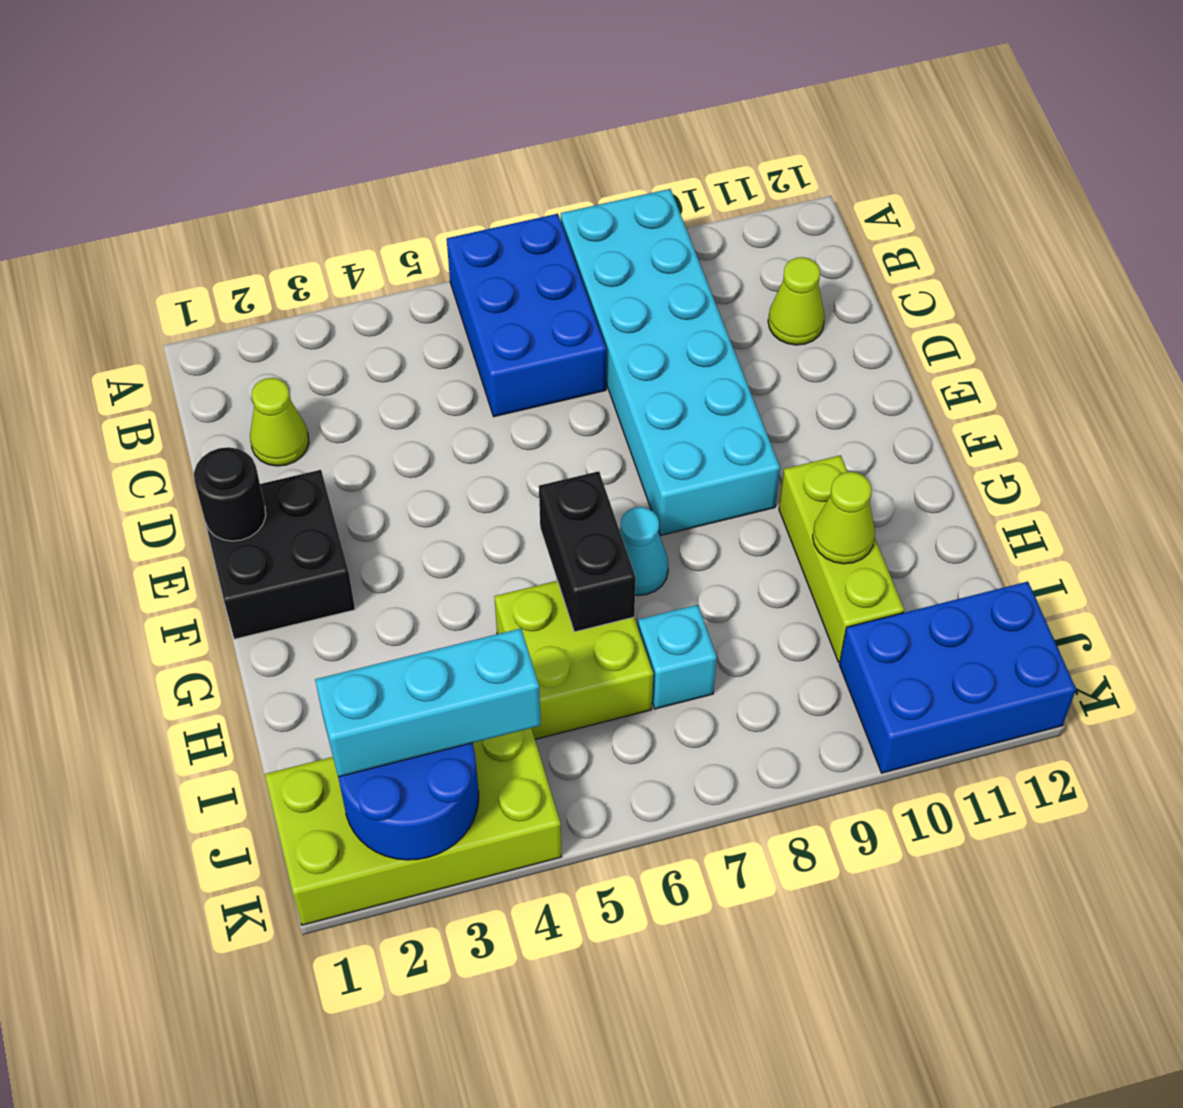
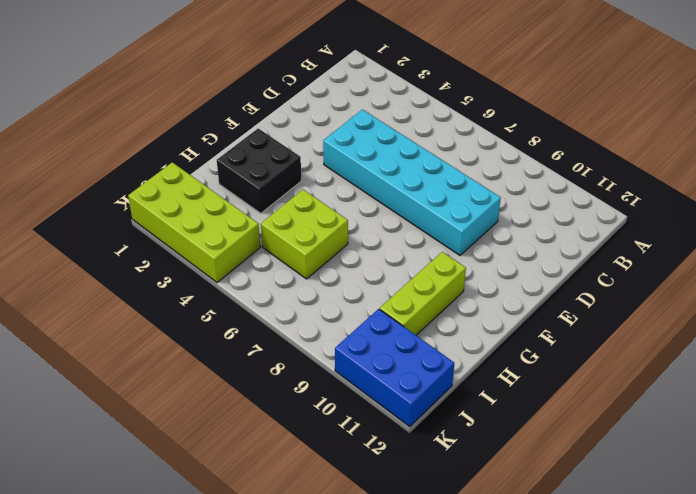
cyan 2x6 brick [323,110,501,255] -> cyan 2x6 brick turned to [561,189,780,535]
black 2x2 brick [217,128,301,213] -> black 2x2 brick moved to [206,470,355,639]
none -> blue 2x3 brick [447,214,606,417]
none -> lime 1x1 cone [250,378,309,466]
none -> lime 1x1 cone [768,257,825,345]

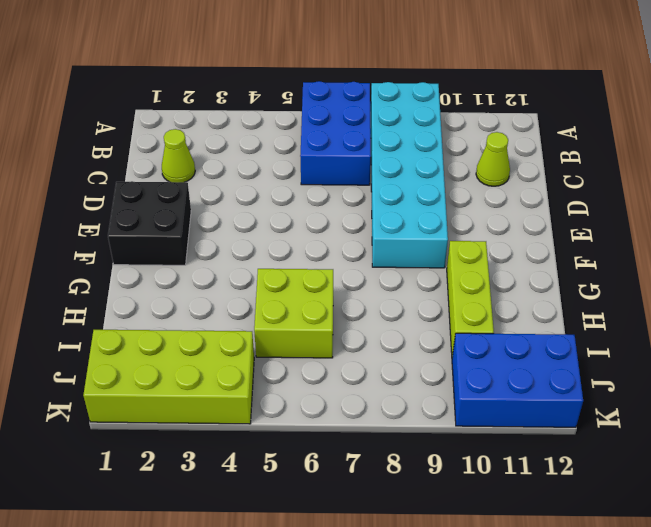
none -> cyan 1x1 cone [620,507,668,596]
none -> cyan 1x1 brick [638,605,717,709]
none -> black 1x1 round brick [194,447,266,541]

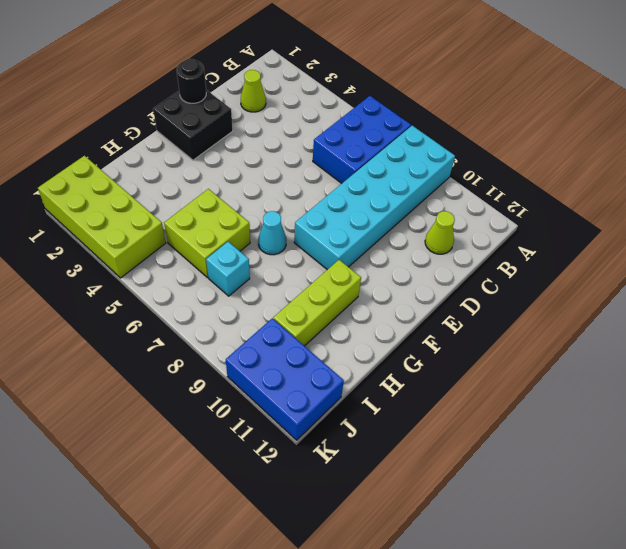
none -> black 1x2 brick [539,471,636,632]
none -> lime 1x1 cone [813,472,875,564]
none -> blue 2x2 round brick [338,743,479,860]

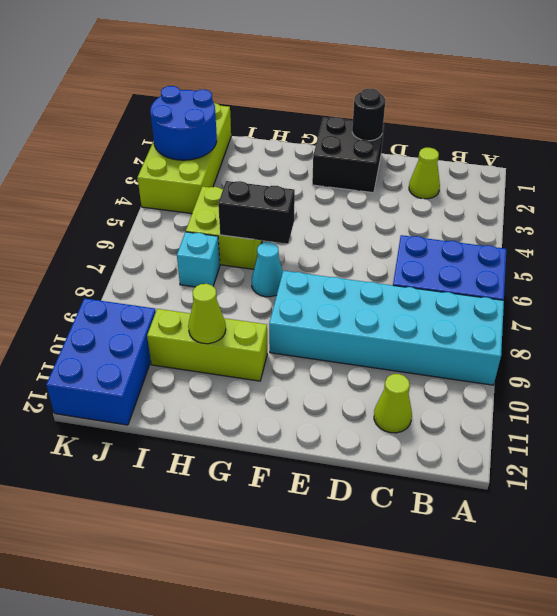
none -> cyan 1x3 brick [315,628,541,777]

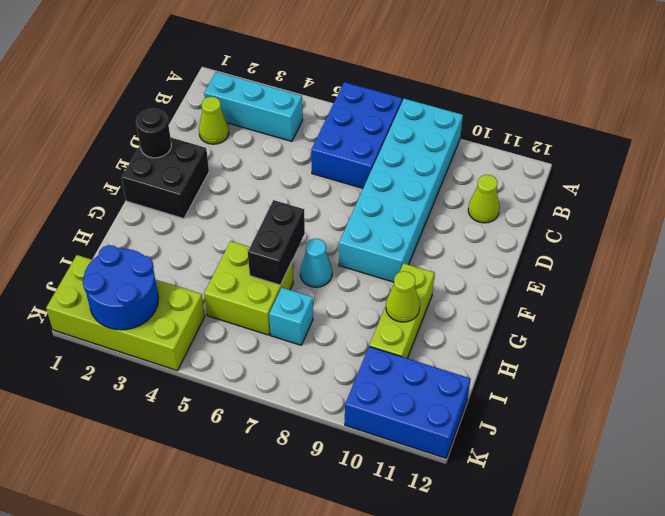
cyan 1x3 brick [204,72,303,141] -> cyan 1x3 brick moved to [315,628,541,777]

